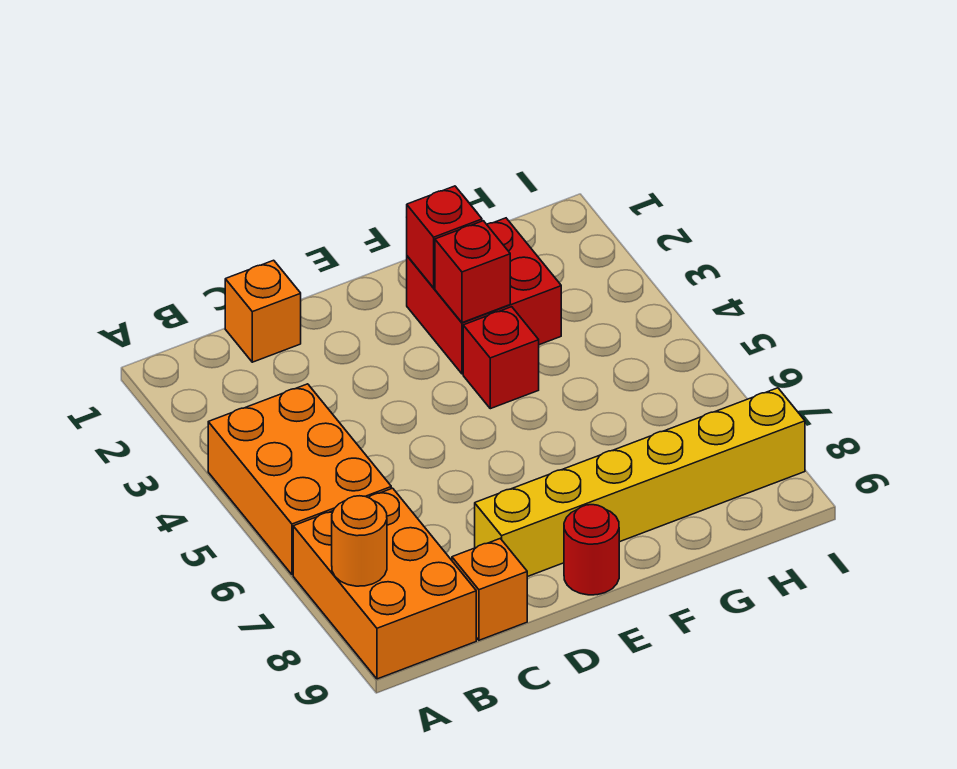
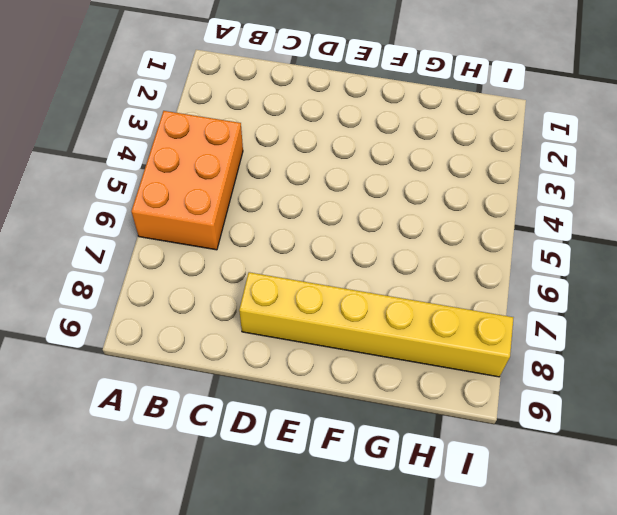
none -> orange 2x3 brick [293,488,476,679]
none -> orange 1x1 brick [225,260,301,362]

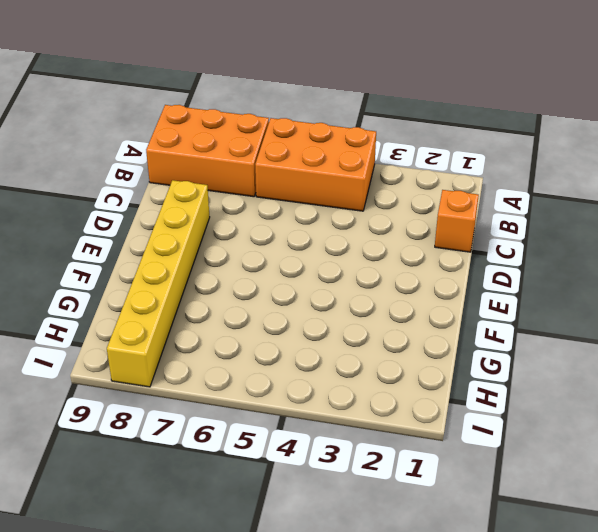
none -> orange 1x1 brick [452,539,527,640]
none -> red 1x1 round brick [564,505,619,595]

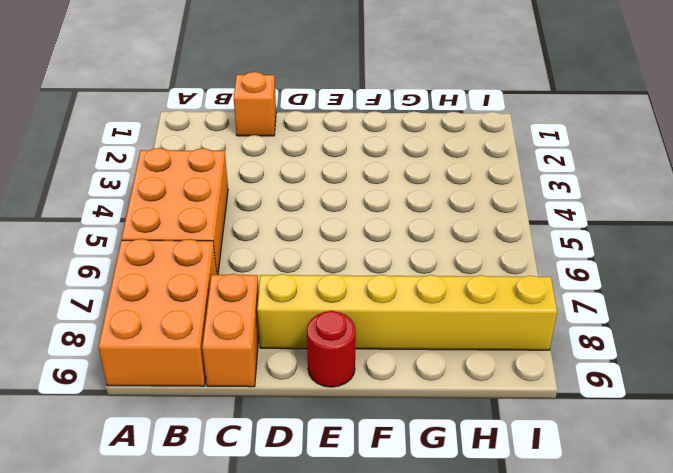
orange 1x2 brick [202,274,259,387] -> orange 1x1 brick [452,539,527,640]
none -> red 2x2 brick [407,218,561,374]
none -> red 1x1 brick [463,307,539,409]

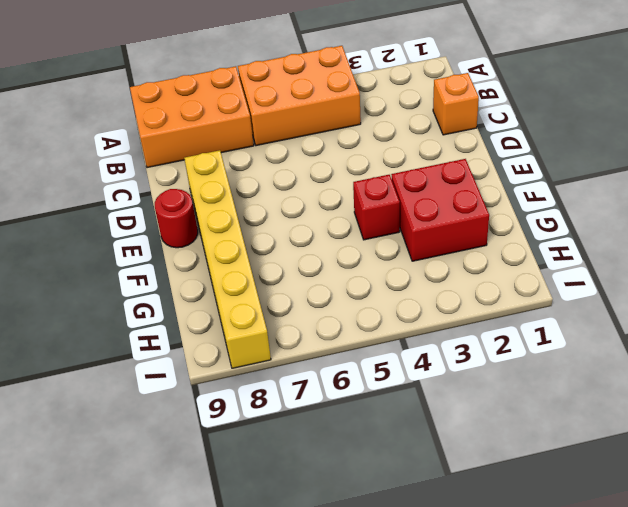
none -> orange 1x1 brick [452,539,527,640]
none -> orange 1x1 round brick [332,496,387,586]

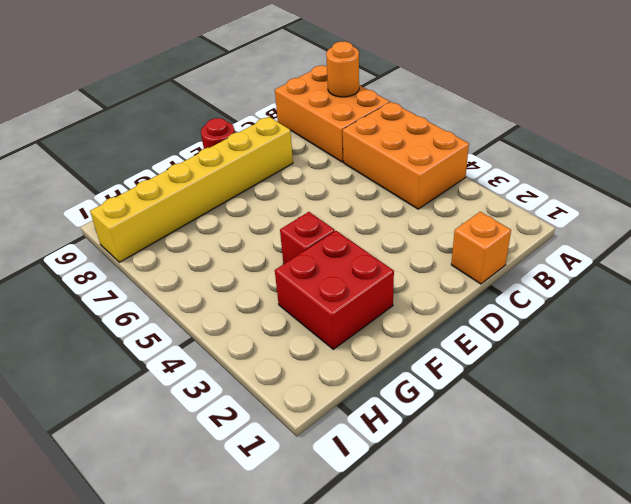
none -> orange 1x1 brick [452,539,527,640]
none -> red 1x1 brick [407,186,482,288]

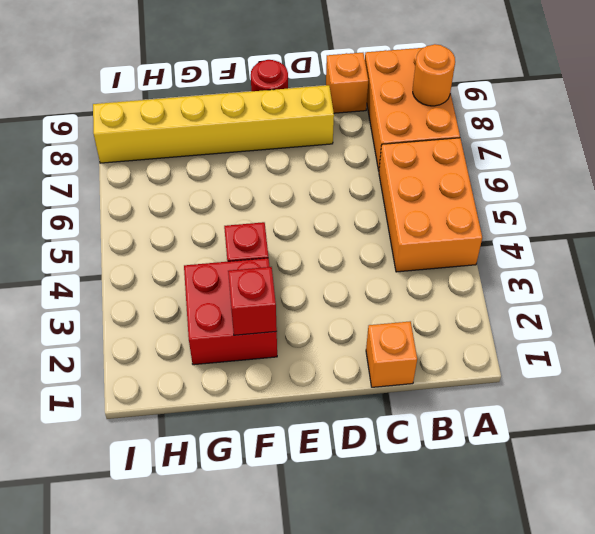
none -> red 1x1 brick [435,221,510,323]

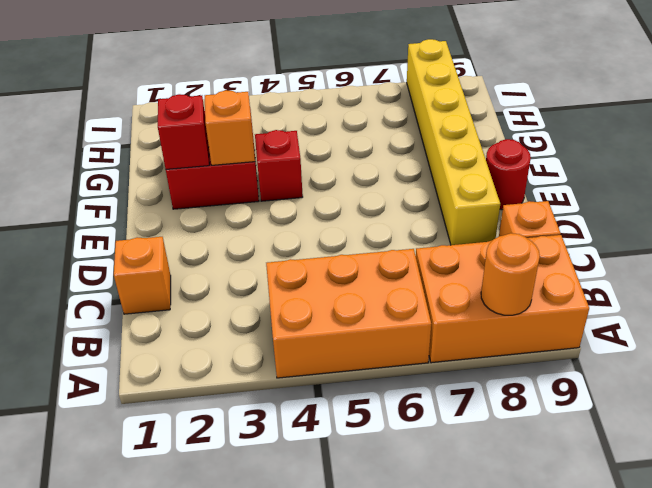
orange 1x1 brick [205,90,255,165] -> red 1x1 brick [435,221,510,323]

